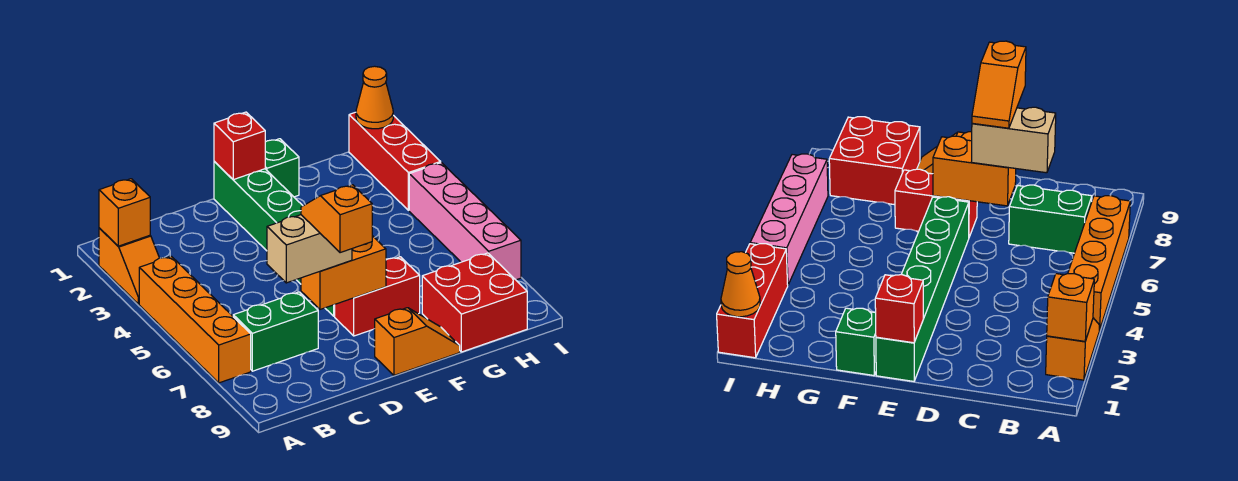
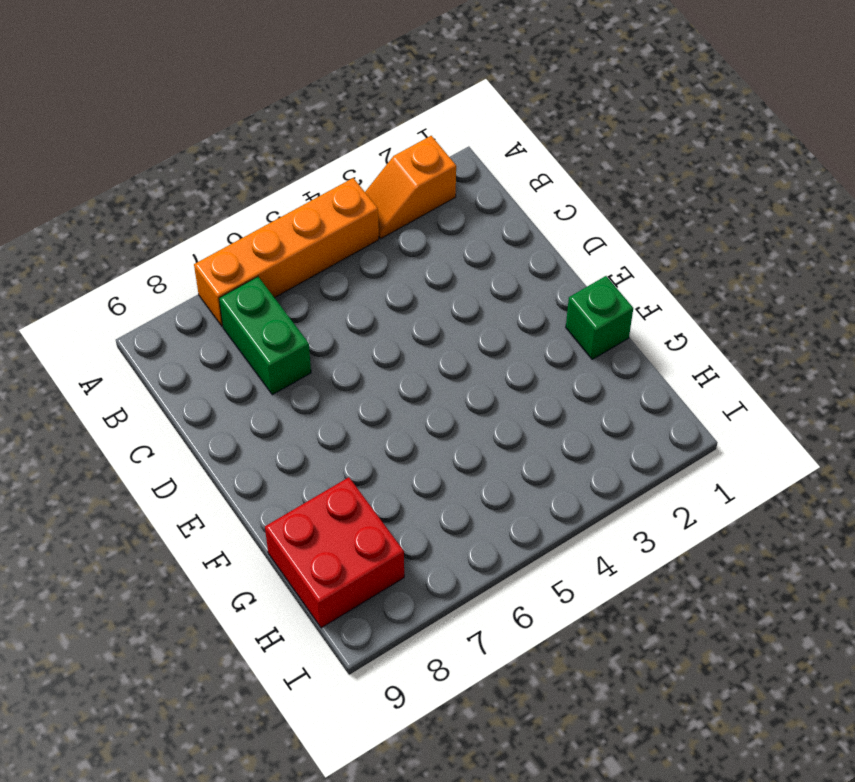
none -> green 1x6 brick [214,162,335,316]
none -> red 1x2 brick [335,257,420,336]
none -> orange 1x2 slope [375,308,460,375]

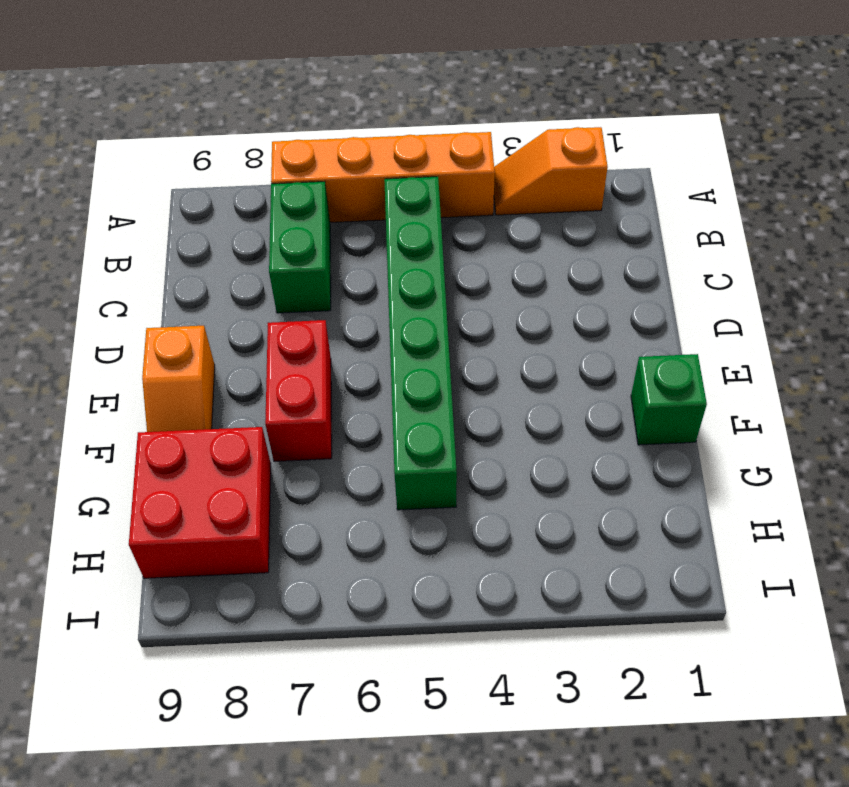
green 1x6 brick [384,177,457,510] -> green 1x6 brick turned to [214,162,335,316]
none -> red 1x3 brick [349,112,441,210]
none -> pink 1x4 brick [409,163,521,280]
none -> orange 1x1 brick [99,179,150,246]

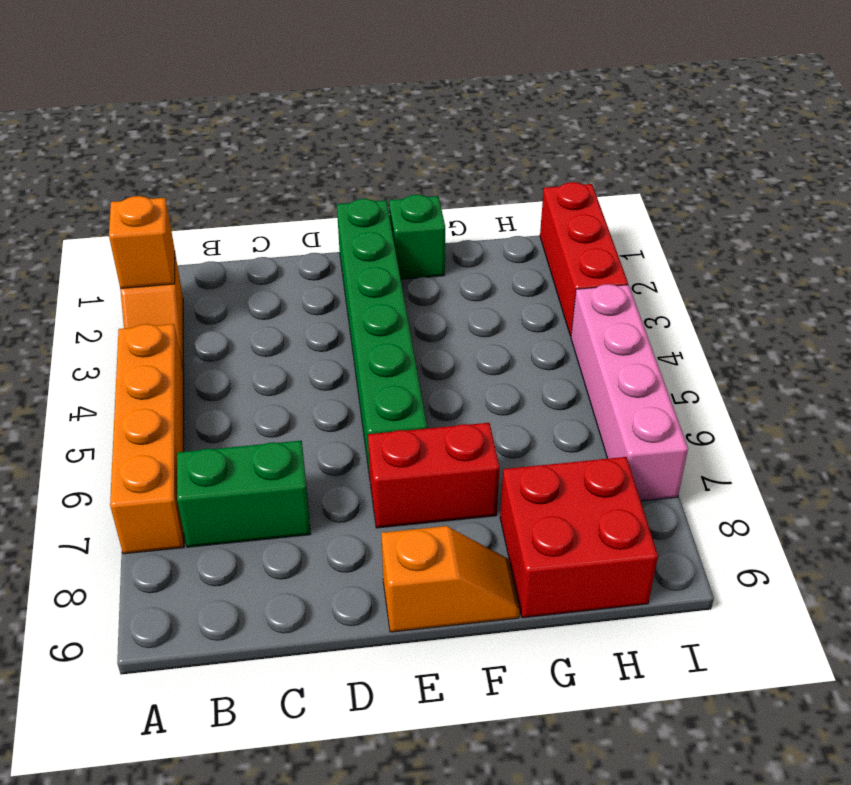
none -> orange 1x2 brick [301,236,386,309]
none -> red 1x1 brick [214,112,265,180]
none -> orange 1x1 cone [356,66,393,129]

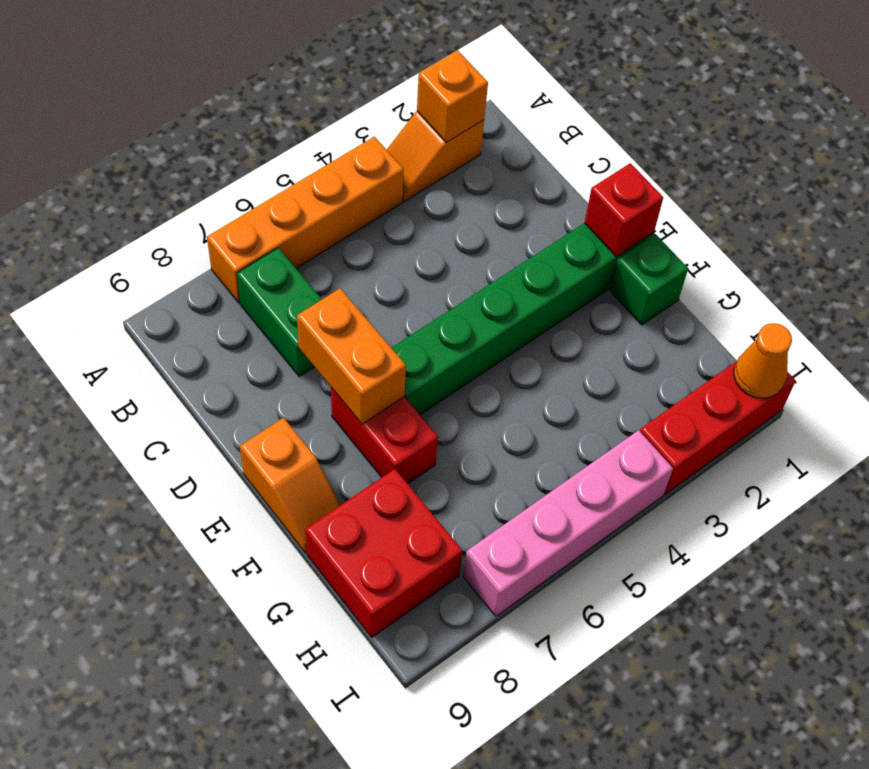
none -> tan 1x2 brick [267,215,352,283]
none -> orange 1x2 slope [301,185,372,253]

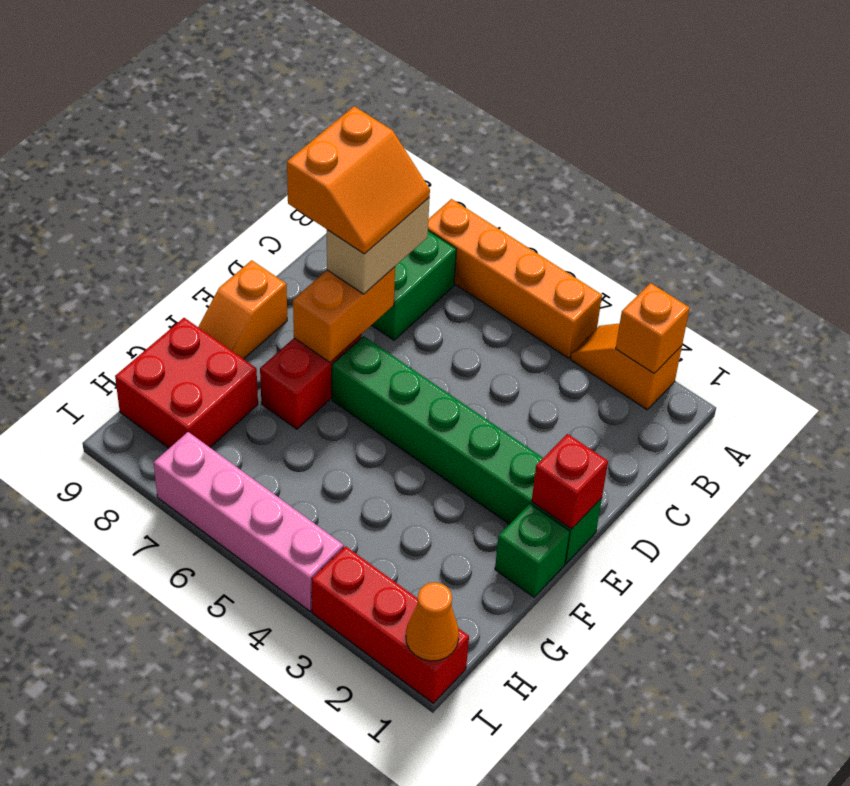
orange 2x2 slope [287,106,430,254] -> orange 1x2 slope [301,185,372,253]

